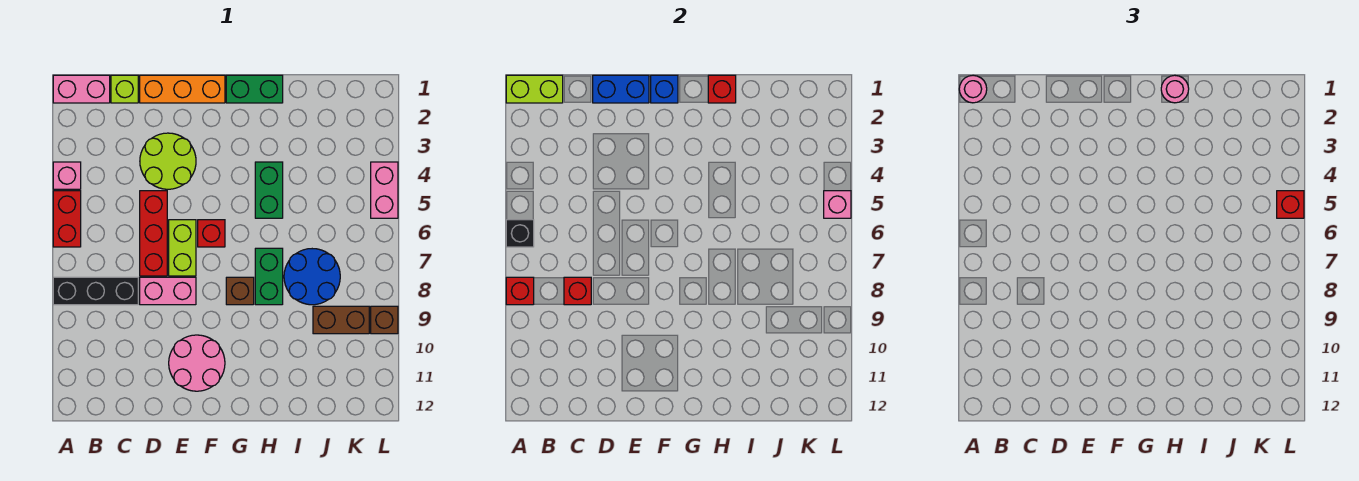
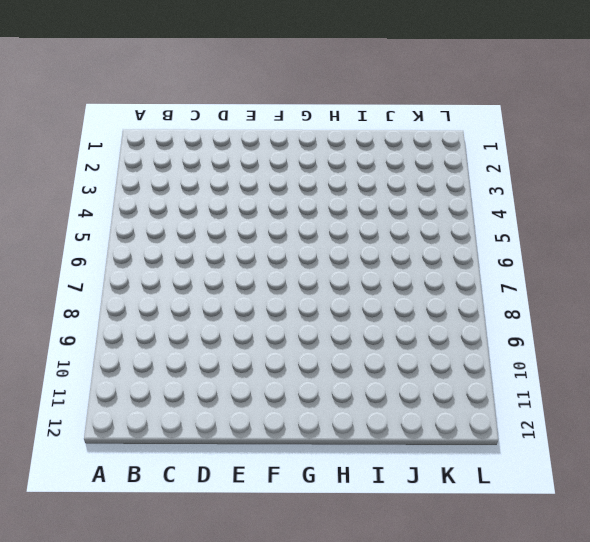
none -> pink 1x2 brick [53,75,110,103]
none -> pink 1x1 brick [53,162,81,189]
none -> red 1x2 brick [53,191,81,247]
none -> black 1x3 brick [53,277,138,305]

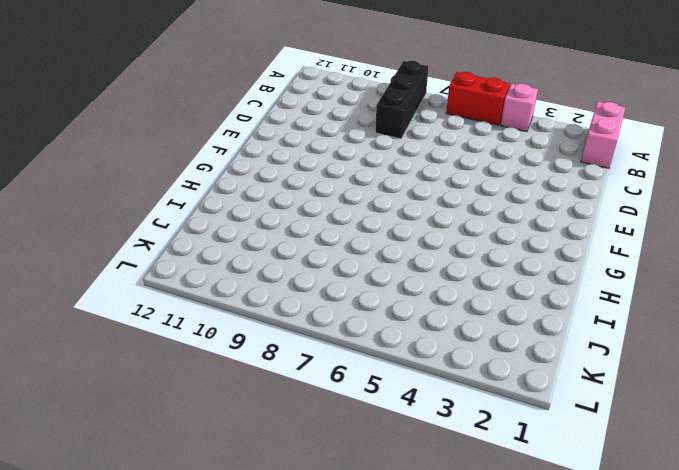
none -> lime 1x1 brick [111,75,138,103]
none -> orange 1x3 brick [140,75,225,103]
none -> lime 2x2 round brick [140,133,196,189]
none -> red 1x3 brick [140,191,167,276]

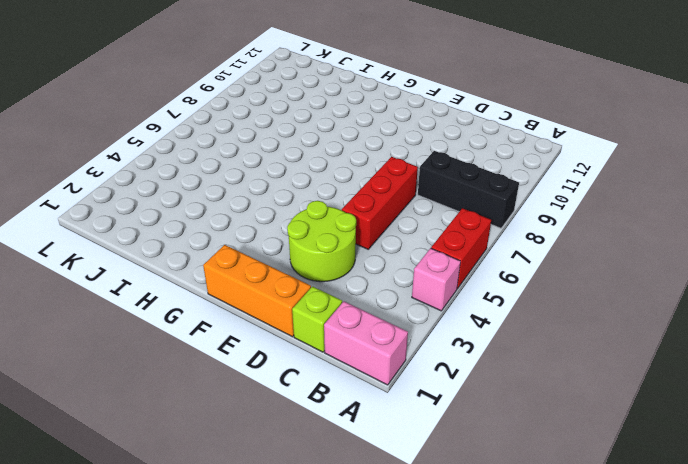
none -> pink 1x2 brick [140,277,196,305]
none -> lime 1x2 brick [169,220,196,276]
none -> pink 2x2 round brick [169,335,225,391]
none -> red 1x1 brick [198,220,225,247]

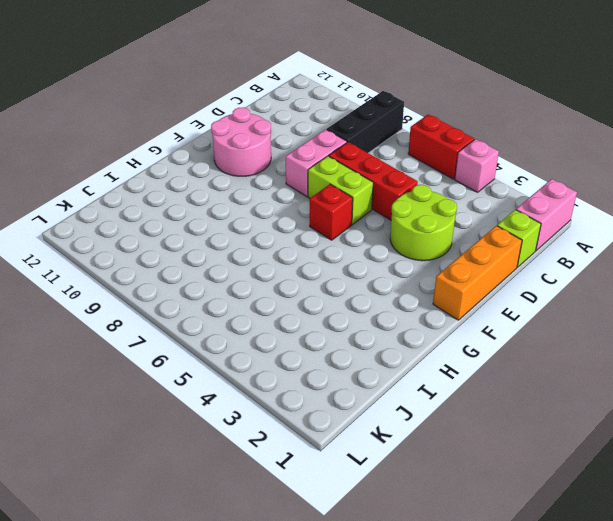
none -> green 1x2 brick [226,75,283,103]
none -> brown 1x1 brick [226,277,254,305]
none -> green 1x2 brick [255,162,283,218]
none -> green 1x2 brick [255,248,283,305]

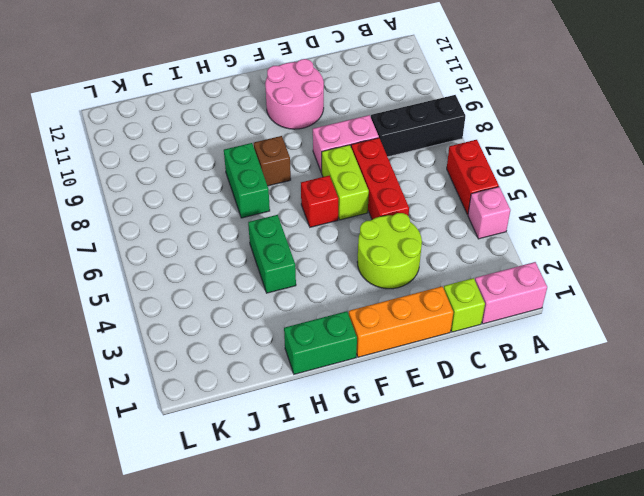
none -> blue 2x2 round brick [284,249,340,305]
none -> brown 1x2 brick [313,306,369,334]
none -> pink 1x2 brick [371,162,398,218]
none -> brown 1x1 brick [371,306,398,334]

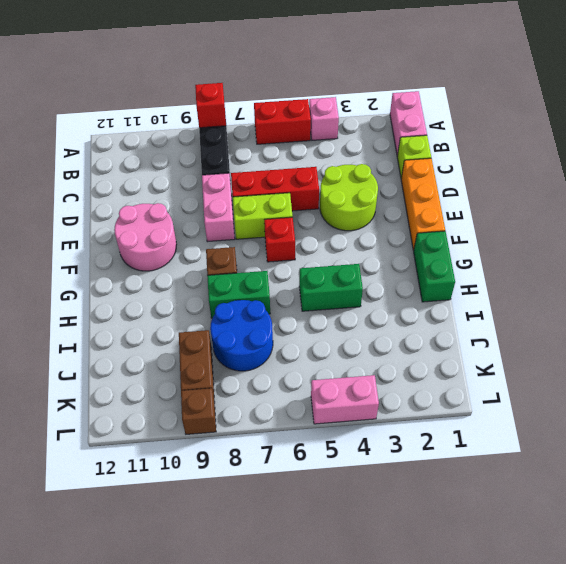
none -> lime 1x2 brick [506,75,563,103]
none -> black 1x1 brick [506,220,534,247]
none -> red 1x1 brick [564,277,591,305]
none -> blue 1x2 brick [593,75,649,103]

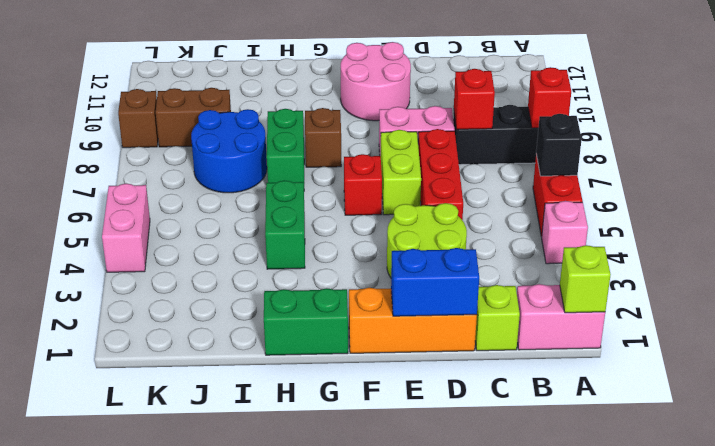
lime 1x1 brick [560,245,611,313] -> lime 1x2 brick [506,75,563,103]
none -> blue 1x1 brick [651,75,678,103]
none -> red 1x1 brick [708,75,736,103]
none -> pink 1x1 brick [824,191,851,218]
none -> pink 1x1 round brick [959,75,987,103]

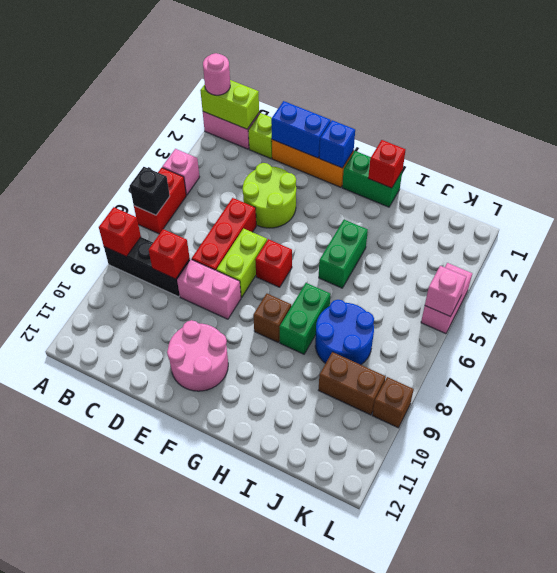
none -> pink 1x1 round brick [1161,75,1189,103]
none -> red 1x1 brick [1277,191,1304,218]

